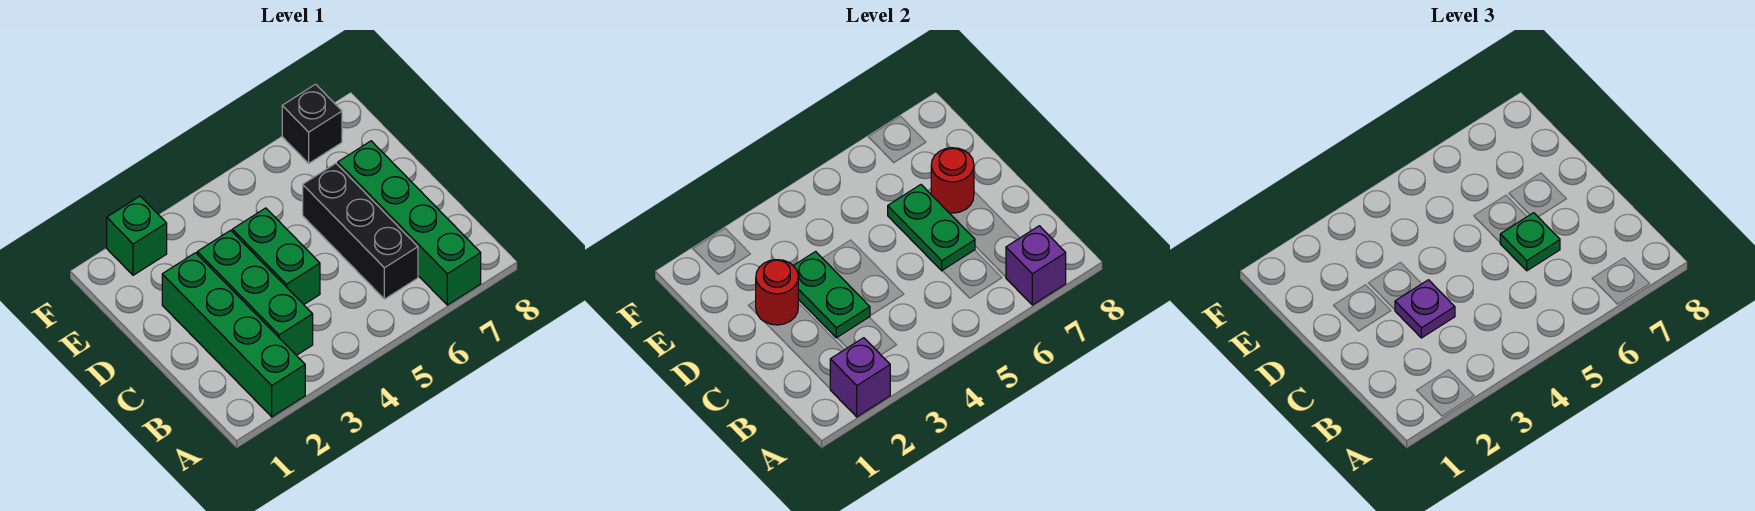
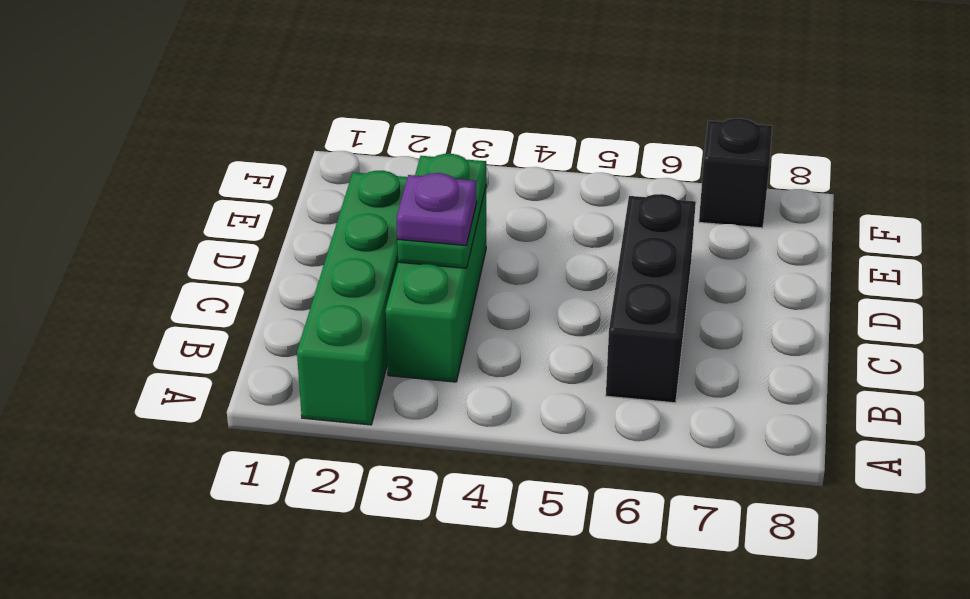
none -> green 1x4 brick [338,141,481,305]
none -> green 1x2 brick [232,208,320,304]
none -> green 1x1 brick [107,196,167,275]

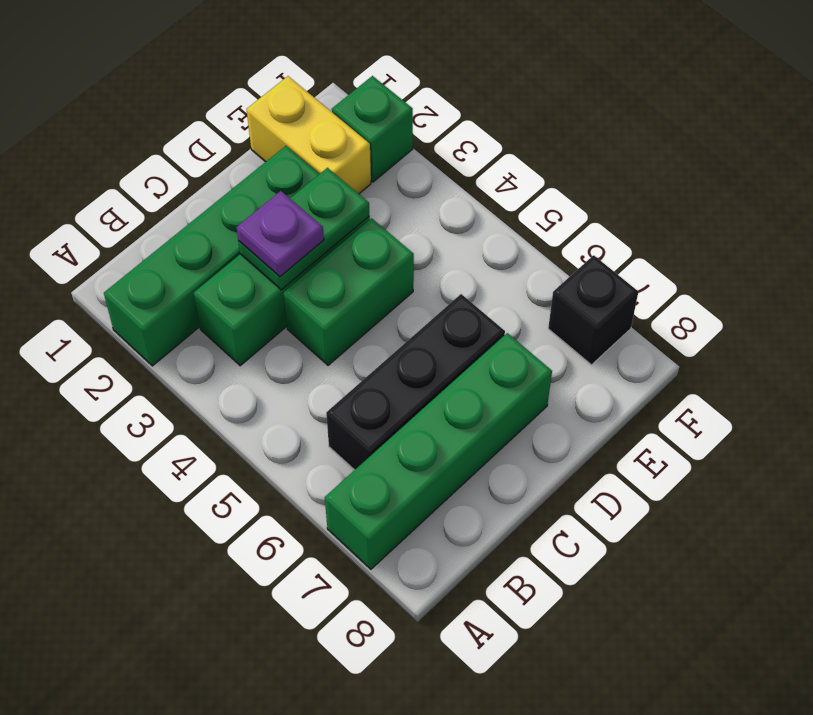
yellow 1x2 brick [247,76,371,194] -> none
none -> purple 1x1 brick [830,338,890,417]
none -> purple 1x1 brick [1006,226,1066,305]
none -> green 1x2 plate [888,185,975,271]

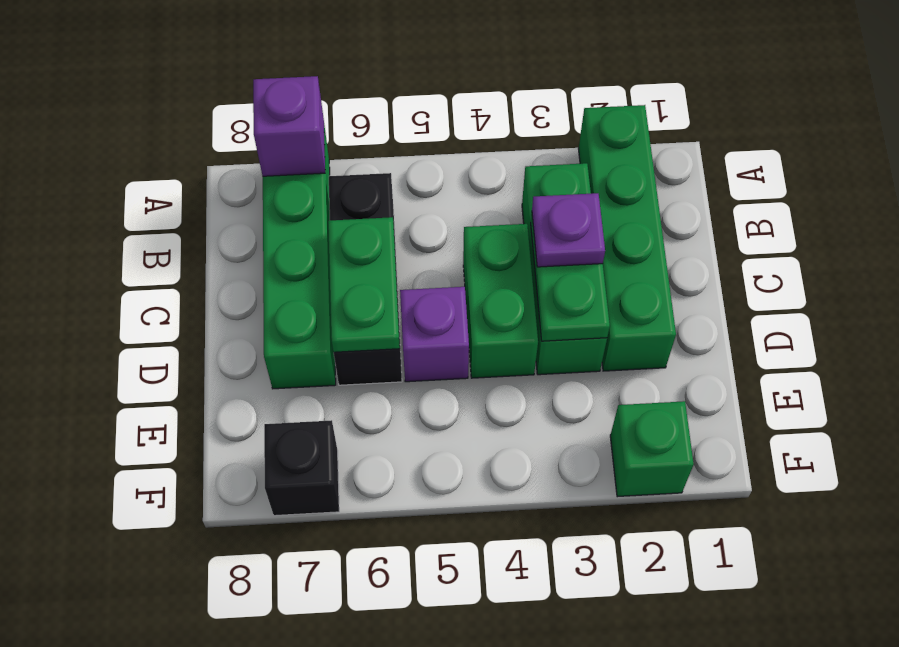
purple 1x1 brick [400,287,469,382] -> purple 1x1 brick moved to [830,338,890,417]
none -> red 1x1 round brick [756,260,798,325]
none -> red 1x1 round brick [931,148,974,213]
none -> green 1x1 plate [1500,213,1560,271]

